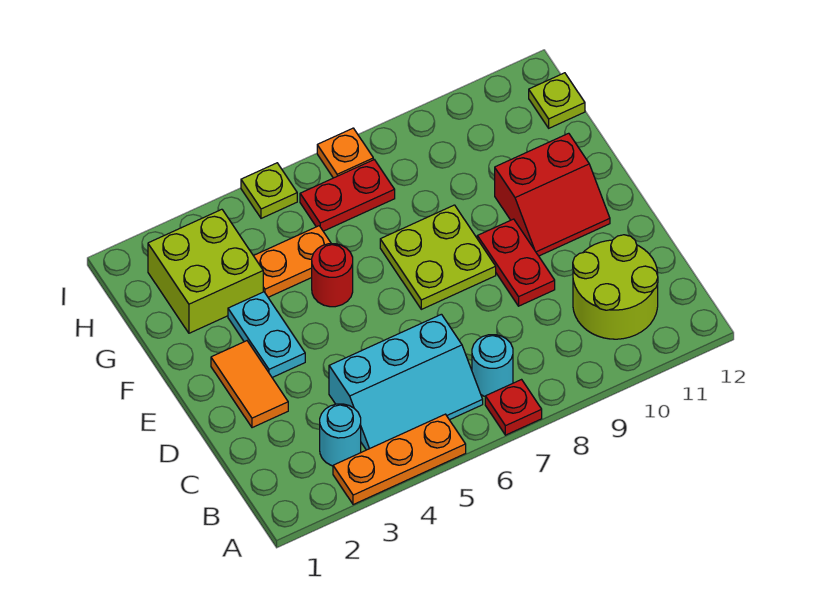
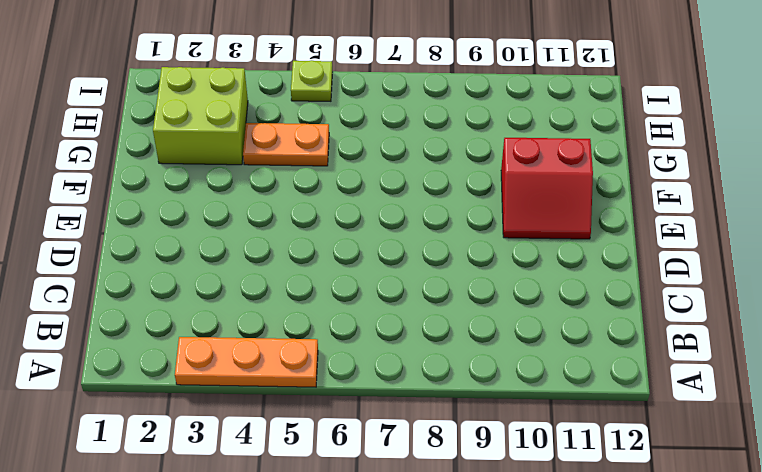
none -> red 1x1 plate [485,380,542,435]
none -> cyan 1x1 round brick [320,404,361,466]
none -> cyan 2x3 slope [329,314,483,450]

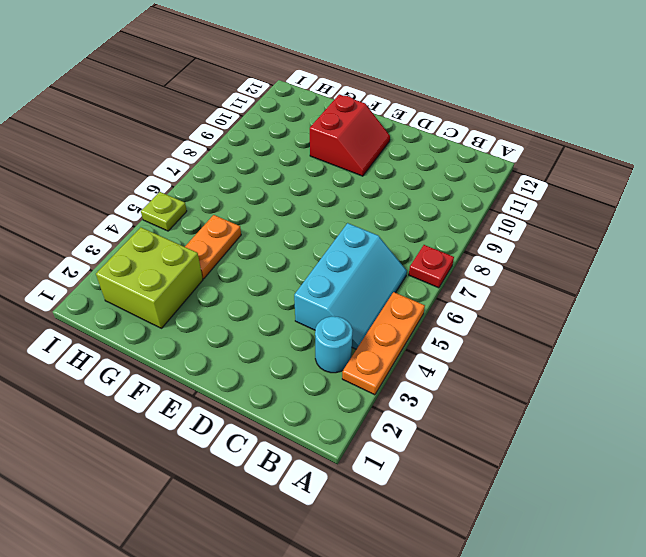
none -> cyan 1x1 round brick [472,335,513,396]
none -> lime 2x2 round brick [573,235,658,339]
none -> orange 1x2 tile [211,341,288,428]

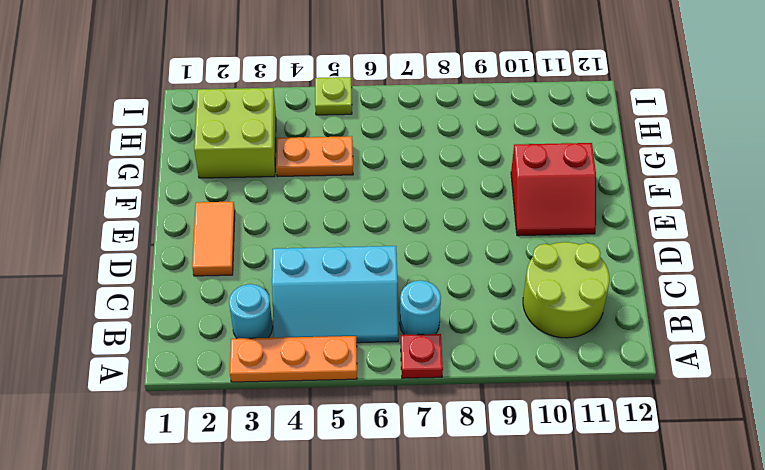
none -> red 1x2 plate [477,219,555,306]
none -> cyan 1x2 plate [228,292,305,377]
none -> lime 2x2 plate [380,205,496,309]

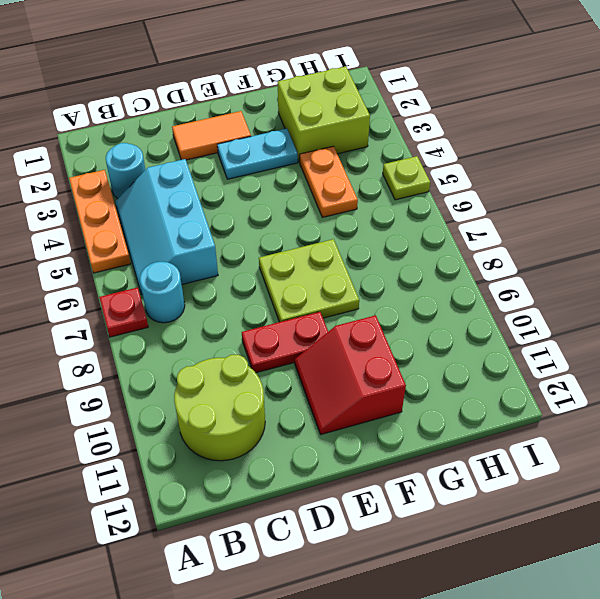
none -> red 1x1 round brick [312,244,353,307]
none -> red 1x2 plate [300,160,395,231]
none -> lime 1x1 plate [529,73,585,128]

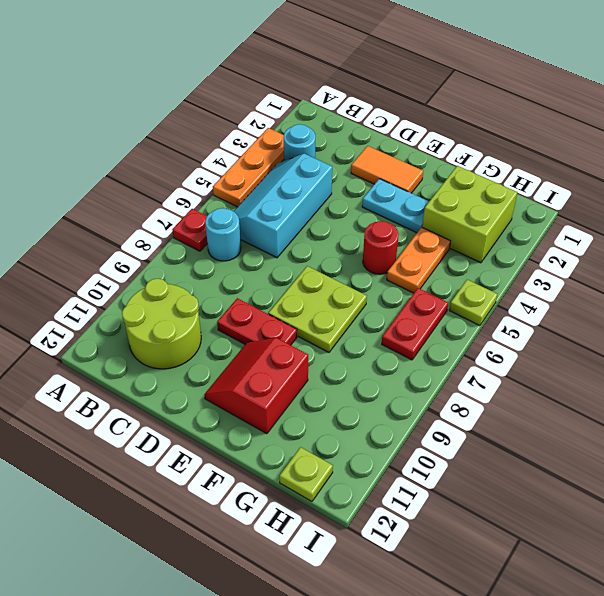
none -> orange 1x1 plate [317,128,373,178]

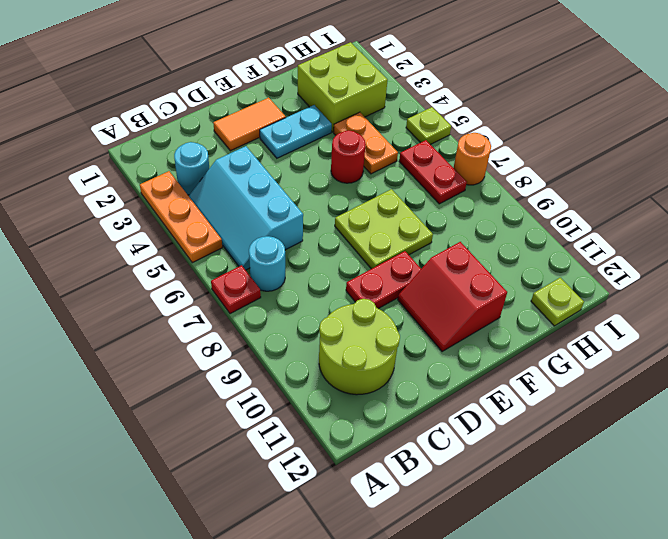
orange 1x1 round brick [454,133,491,185] -> orange 1x1 plate [317,128,373,178]

